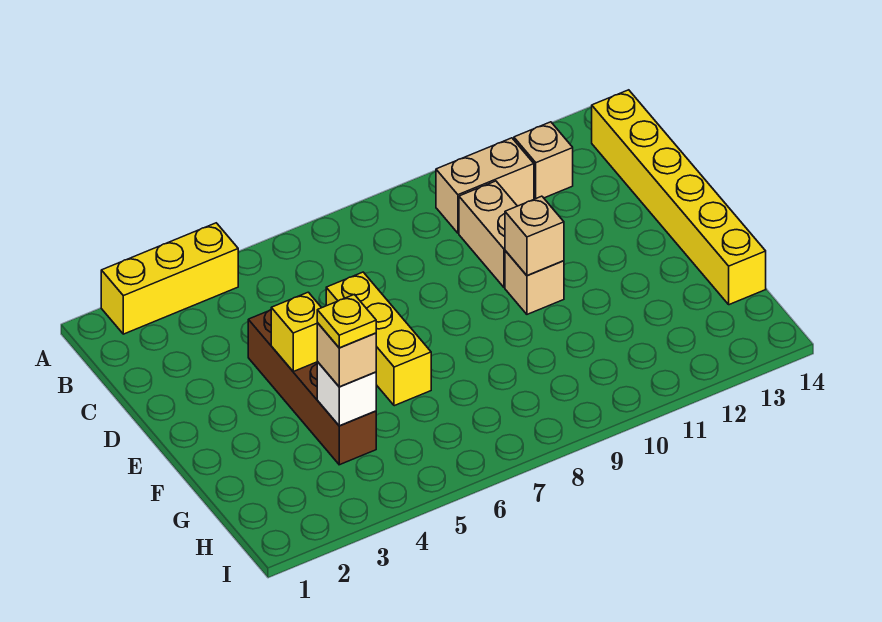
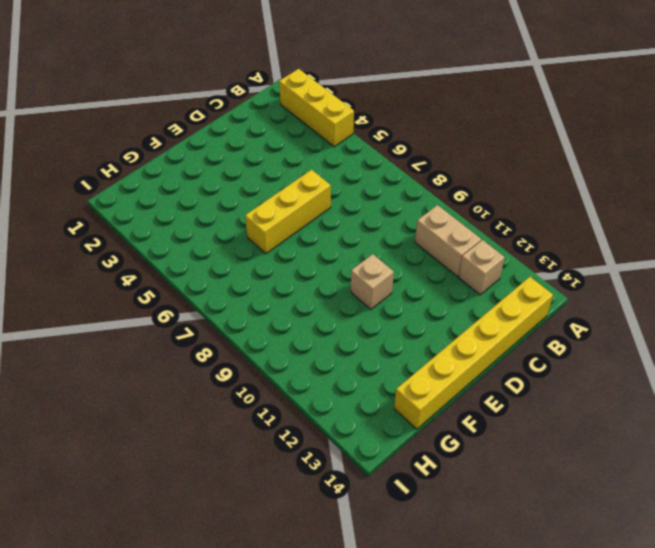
none -> tan 1x2 brick [459,181,517,287]
none -> brown 1x4 brick [248,310,376,465]
none -> yellow 1x1 brick [271,292,321,372]

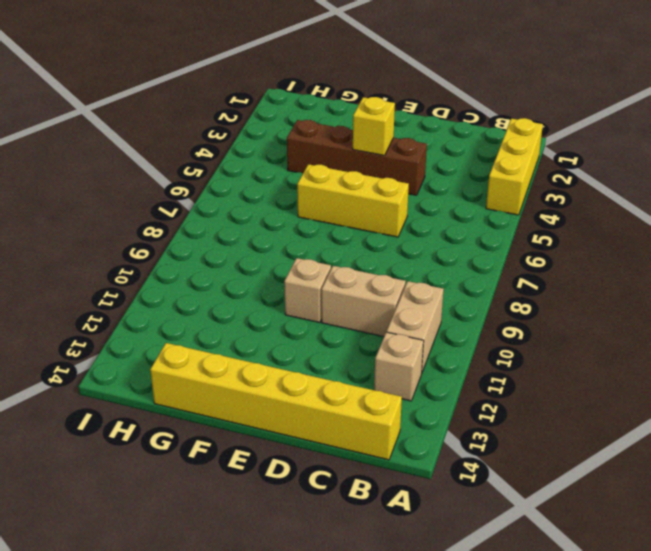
none -> tan 1x1 brick [505,196,564,275]
none -> white 1x1 brick [317,362,376,426]
none -> tan 1x1 brick [317,323,376,387]

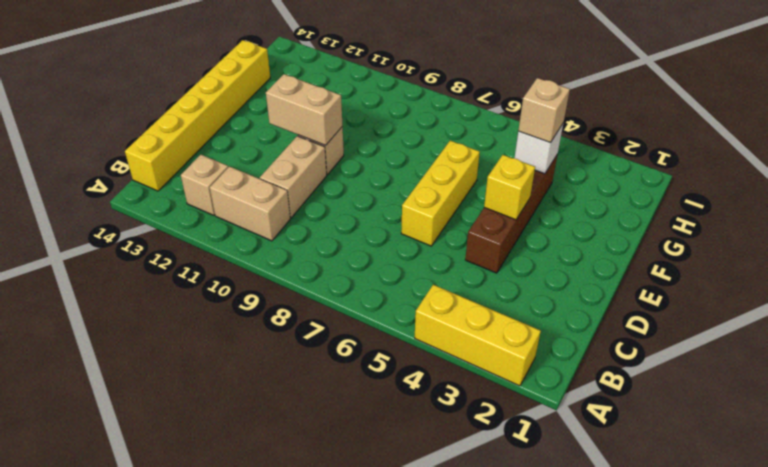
tan 1x2 brick [266,74,342,145] -> tan 1x1 brick [505,196,564,275]
none -> yellow 1x1 plate [317,295,376,348]

